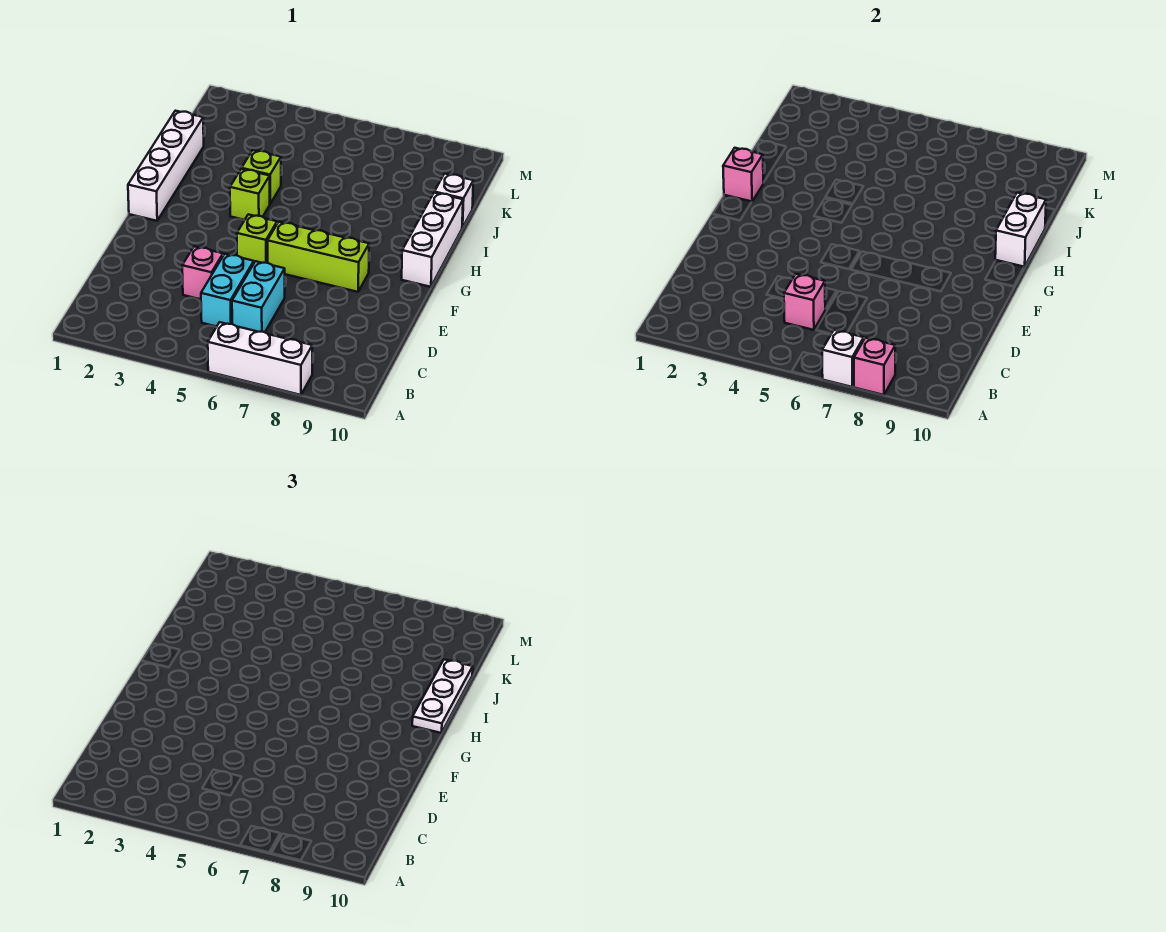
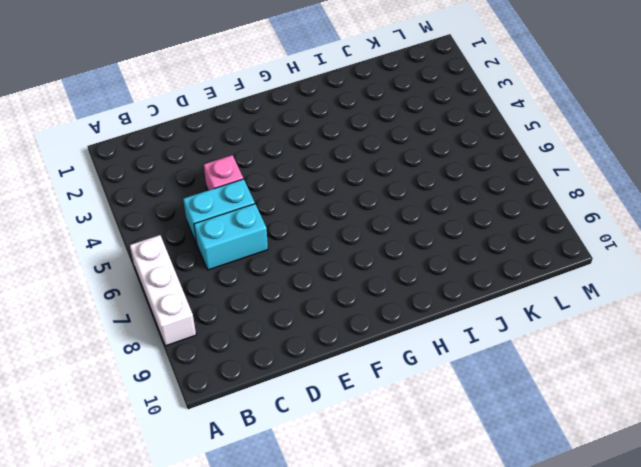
none -> lime 1x1 brick [237,214,277,263]
none -> lime 1x3 brick [268,222,369,292]
none -> white 1x4 brick [128,111,204,221]

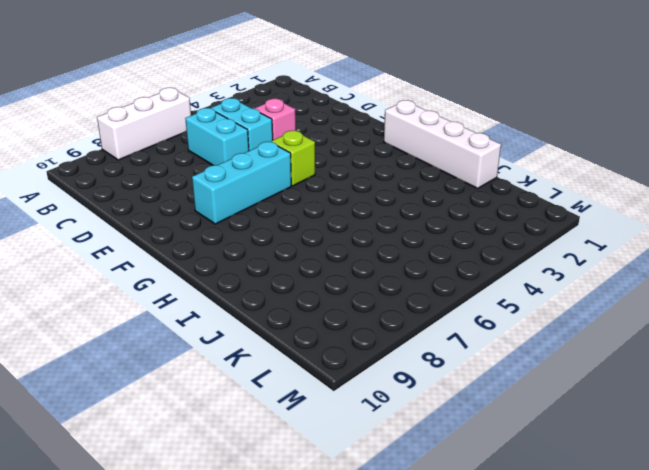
cyan 1x3 brick [192,142,291,224] -> lime 1x3 brick [268,222,369,292]
none -> white 1x3 brick [402,193,463,287]
none -> lime 1x1 brick [230,169,270,220]
none -> lime 1x1 brick [242,150,281,204]

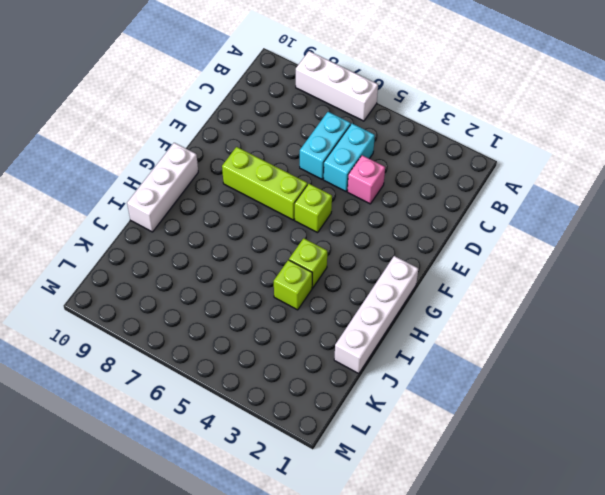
none -> white 1x1 brick [434,174,473,228]
none -> white 1x1 brick [822,330,864,387]
none -> pink 1x1 brick [854,338,895,395]

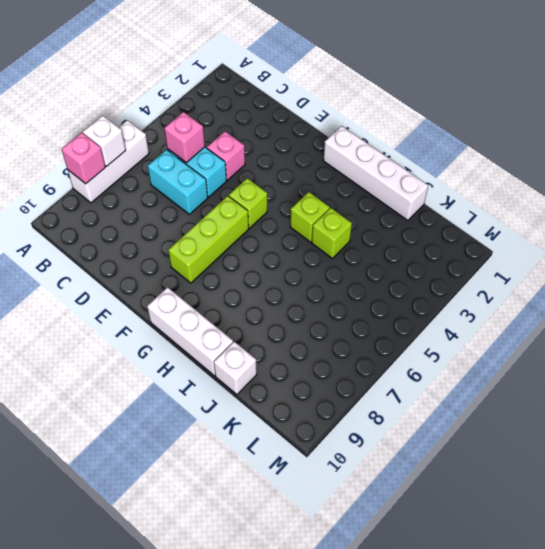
none -> pink 1x1 brick [723,148,764,201]
none -> white 1x2 brick [995,193,1046,267]
none -> white 1x3 plate [412,660,473,733]

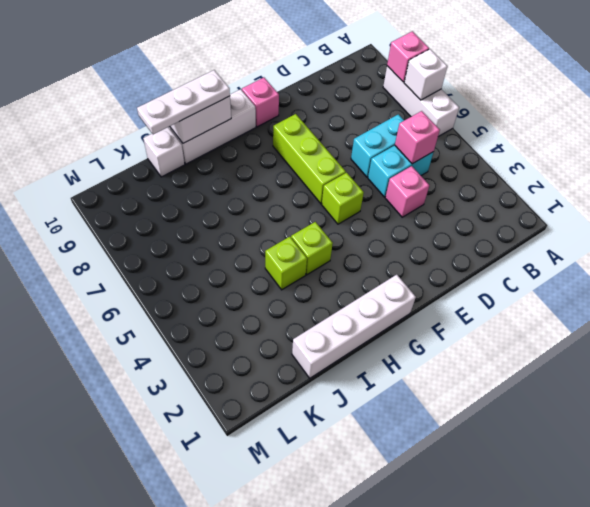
pink 1x1 brick [242,78,279,127] -> pink 1x1 brick moved to [723,148,764,201]

